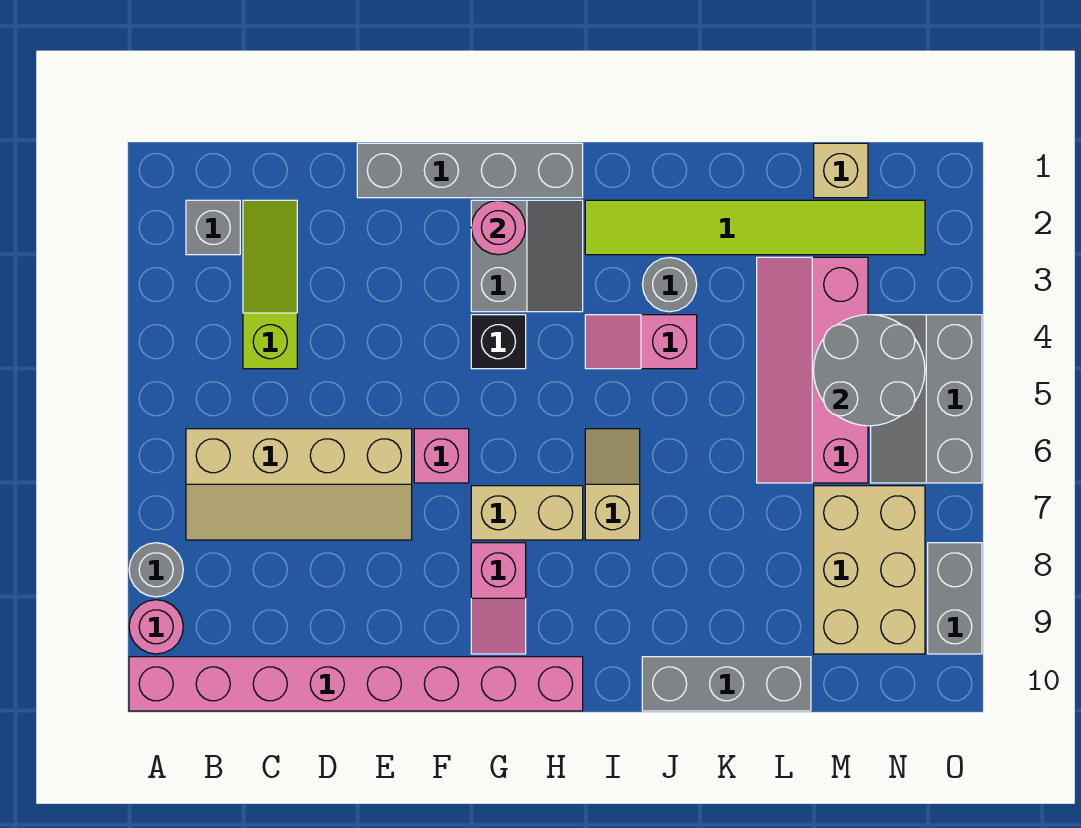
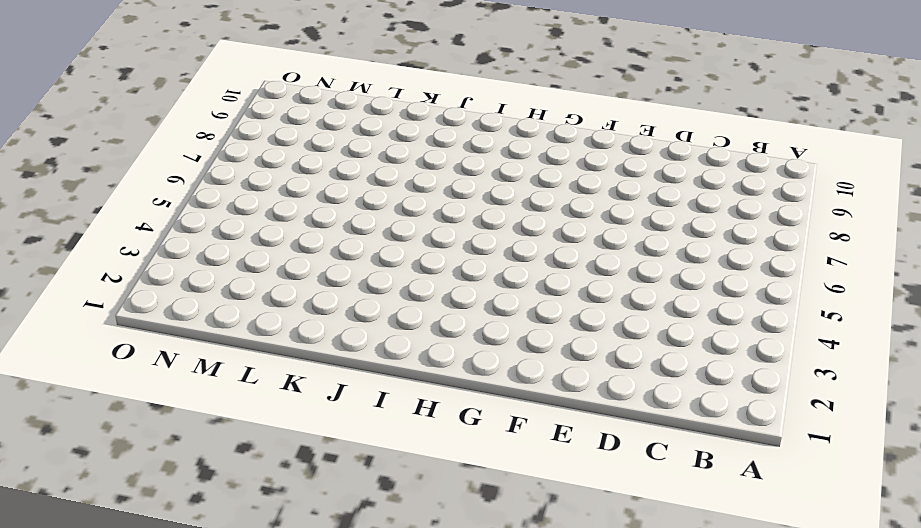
none -> grey 1x1 round brick [129,543,183,597]
none -> pink 1x1 round brick [129,600,183,654]
none -> pink 1x8 brick [129,657,583,711]

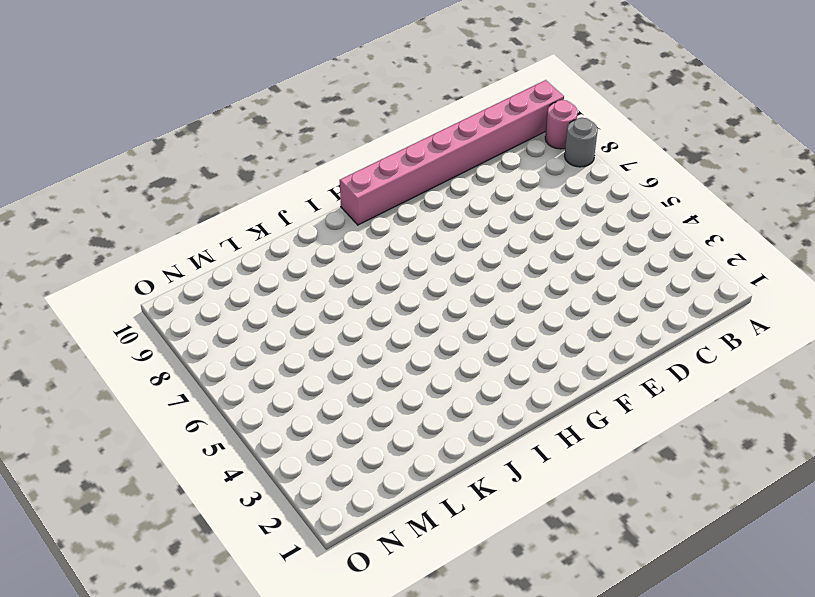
none -> grey 1x1 brick [186,200,240,255]
none -> tan 2x4 slope [186,429,412,540]
none -> lime 1x3 slope [243,200,297,369]

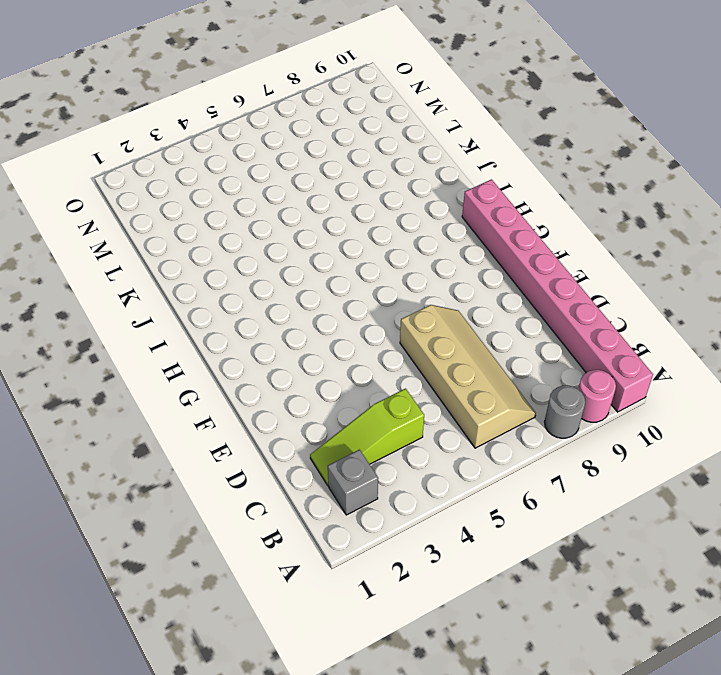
none -> grey 1x4 brick [357,143,583,198]
none -> pink 1x1 brick [414,429,469,483]
none -> grey 2x2 slope [471,200,583,312]

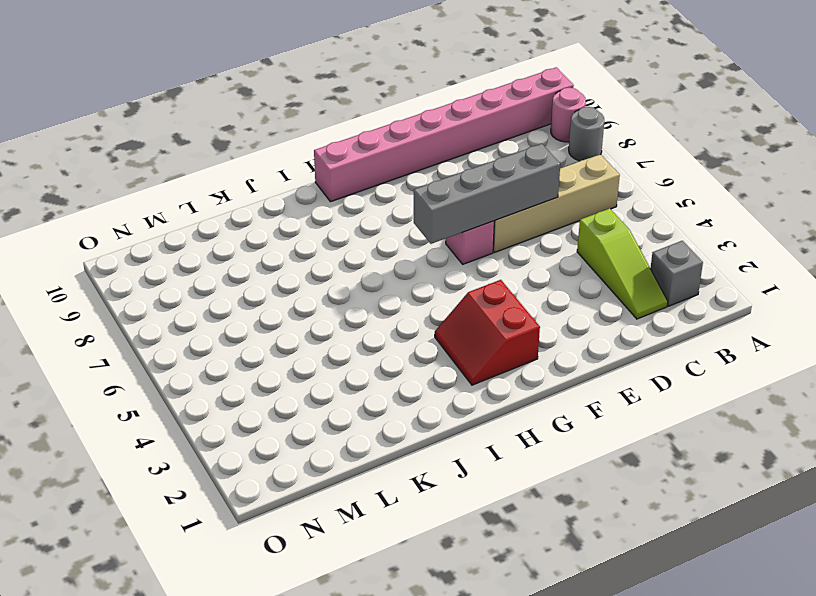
grey 1x4 brick [414,144,560,244] -> grey 1x4 brick moved to [357,143,583,198]
red 2x2 slope [435,280,540,385] -> grey 2x2 slope [471,200,583,312]
none -> black 1x1 brick [471,315,526,369]
none -> tan 1x2 brick [471,486,583,540]
none -> pink 1x2 slope [471,543,526,654]

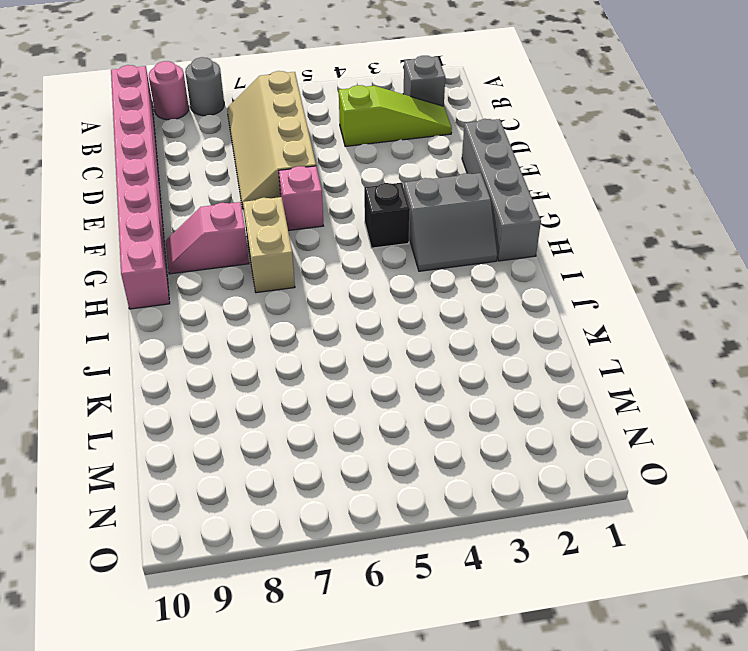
none -> lime 1x6 tile [585,200,925,255]
none -> pink 1x2 slope [585,315,697,369]
none -> tan 1x2 slope [585,429,640,540]

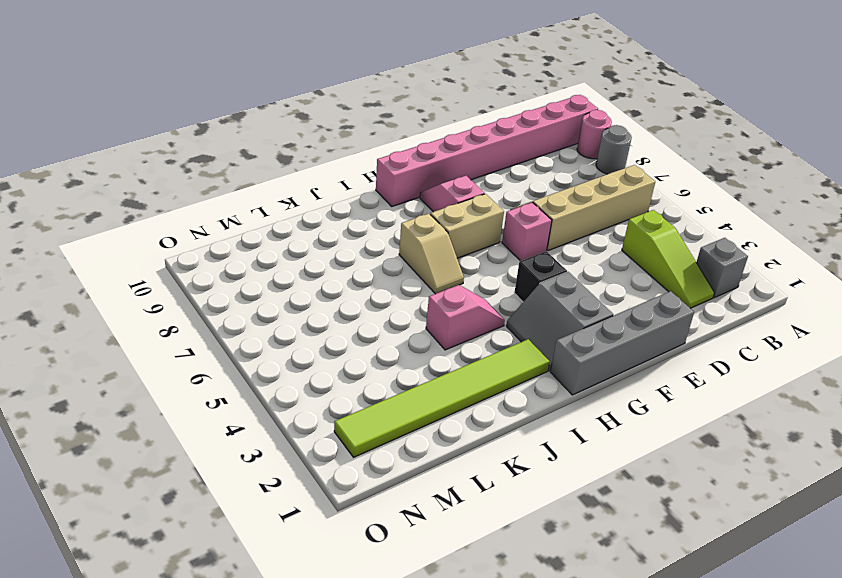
none -> grey 1x1 round brick [642,257,697,312]
none -> grey 1x3 brick [642,657,811,711]
none -> pink 2x4 slope [757,257,868,483]

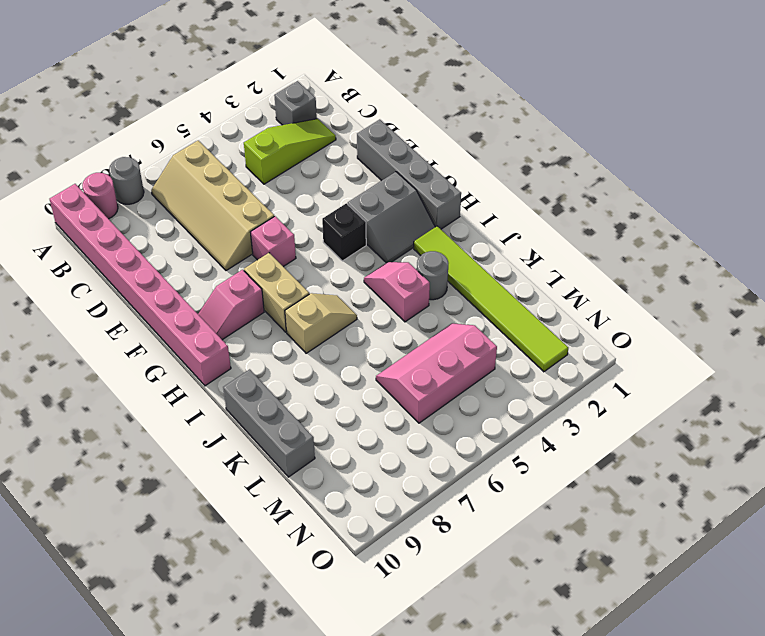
pink 2x3 slope [376,323,497,423] -> pink 2x4 slope [757,257,868,483]
none -> tan 1x1 brick [814,143,868,198]
none -> tan 2x3 brick [814,486,925,654]
none -> grey 2x3 slope [871,315,982,483]

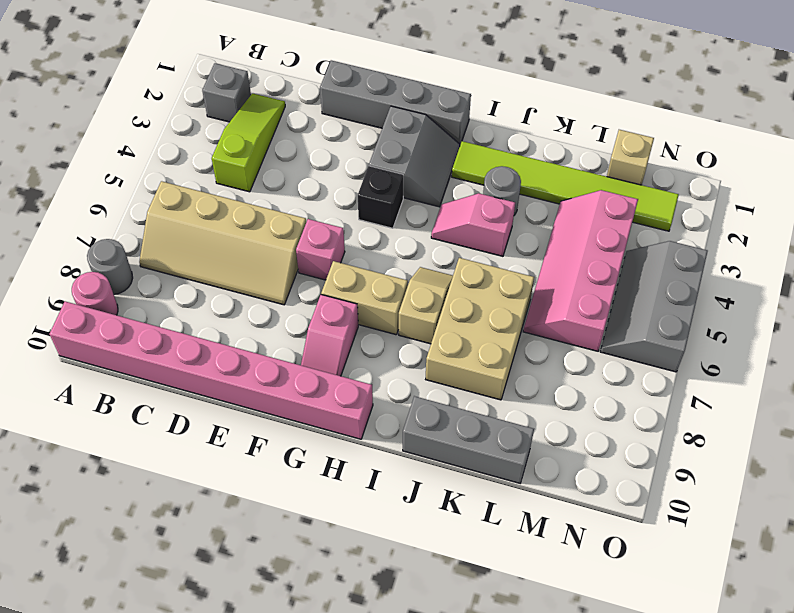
tan 2x3 brick [426,258,534,400] -> tan 2x3 brick moved to [814,486,925,654]
none -> grey 1x2 brick [928,543,982,654]
none -> pink 1x1 round brick [471,200,526,255]
none -> grey 2x2 round brick [814,315,925,426]

